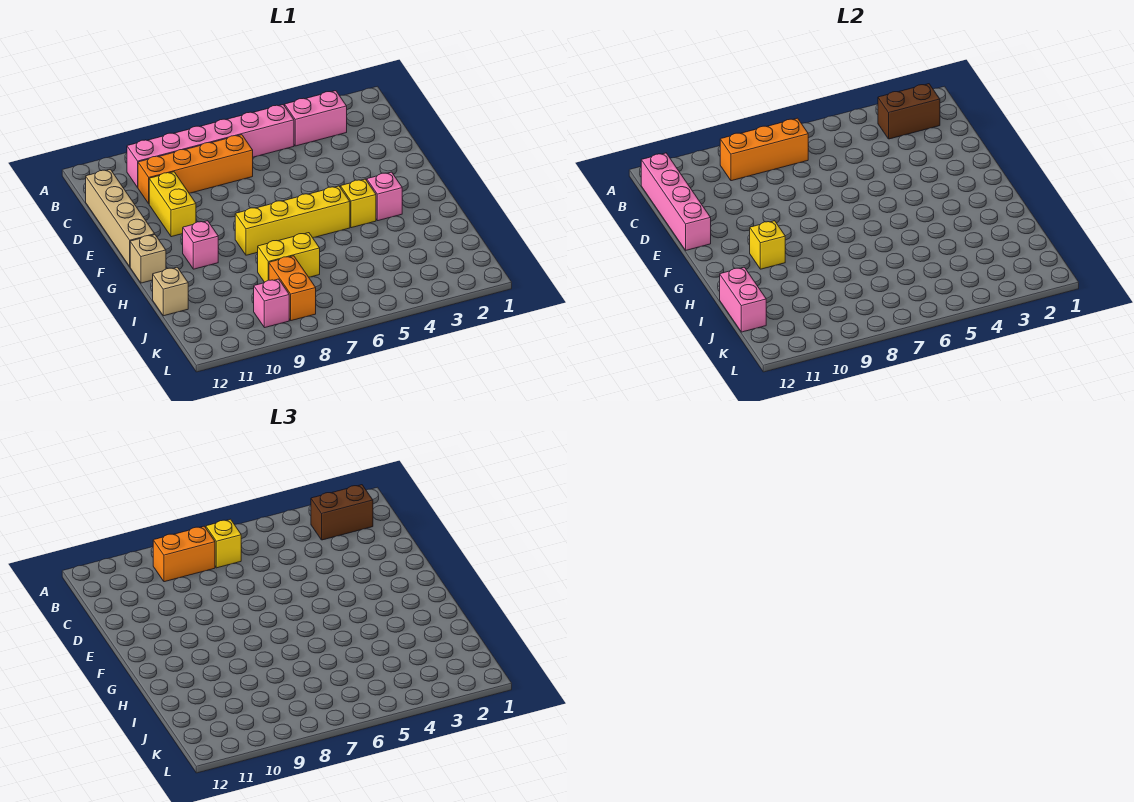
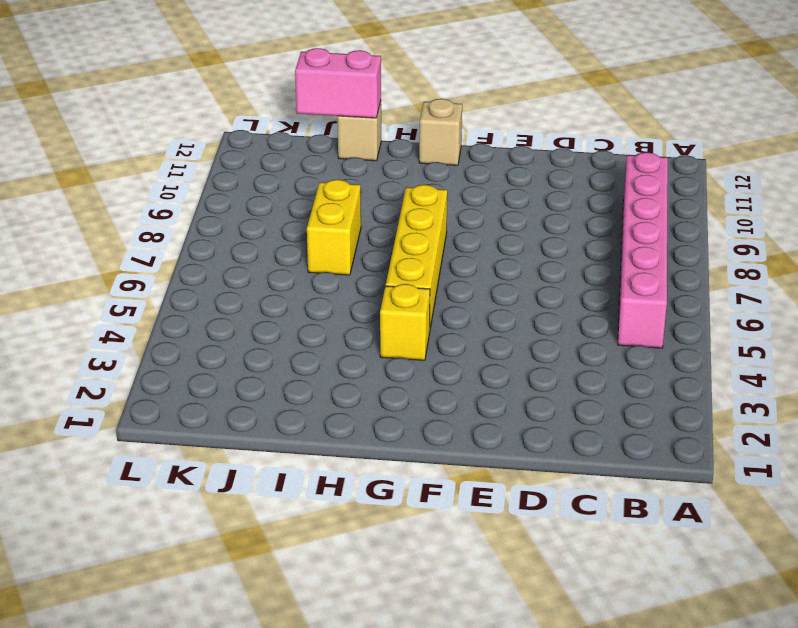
none -> pink 1x2 brick [285,91,347,146]
none -> orange 1x4 brick [138,135,253,204]
none -> tan 1x4 brick [86,169,155,267]

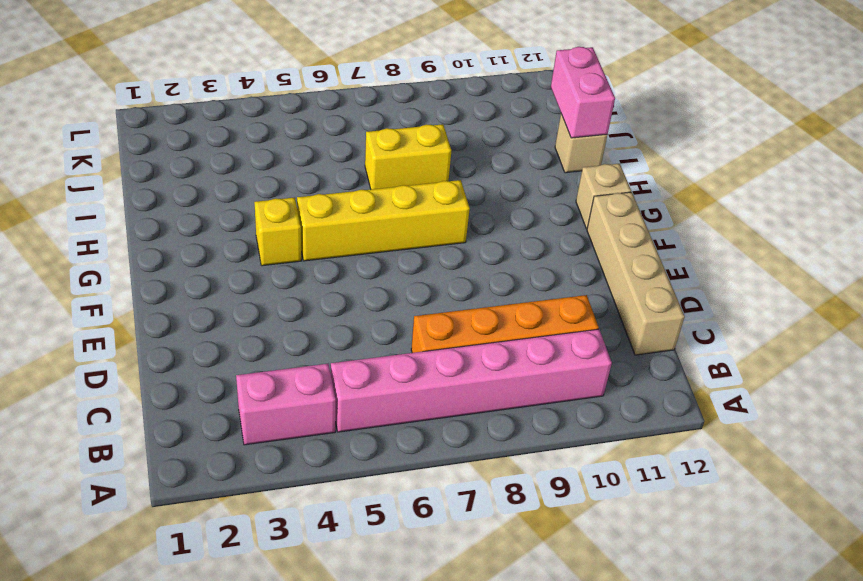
none -> yellow 1x2 brick [149,172,196,237]
none -> pink 1x1 brick [367,172,402,221]
none -> pink 1x1 brick [183,221,218,269]

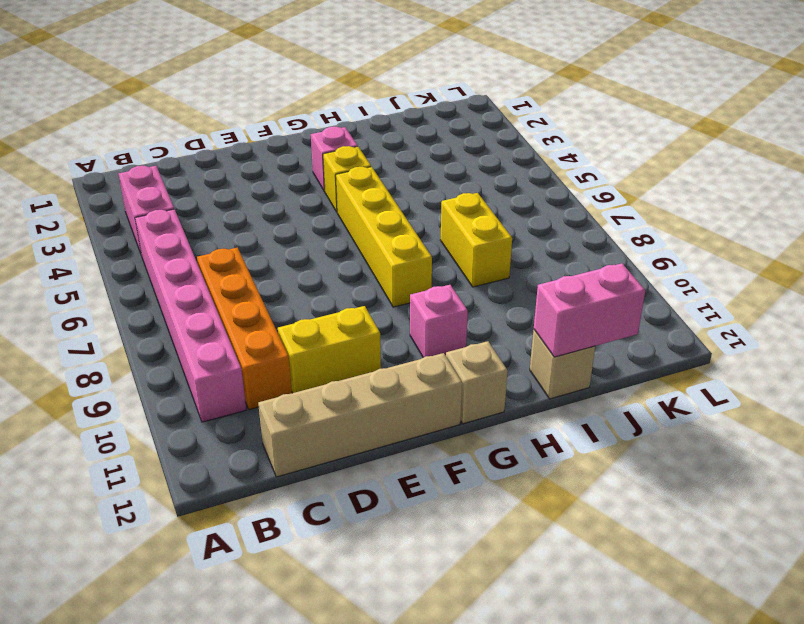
none -> orange 1x2 brick [269,256,316,321]
none -> pink 1x1 brick [254,279,289,328]
none -> brown 1x2 brick [878,84,940,139]

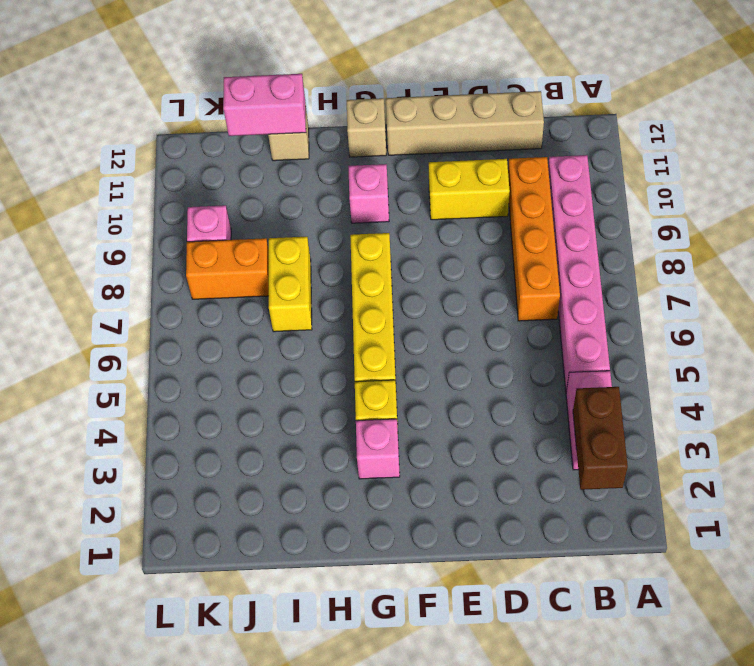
none -> orange 1x3 brick [720,118,808,181]
none -> pink 1x4 brick [641,153,711,250]
none -> yellow 1x1 brick [750,221,785,269]

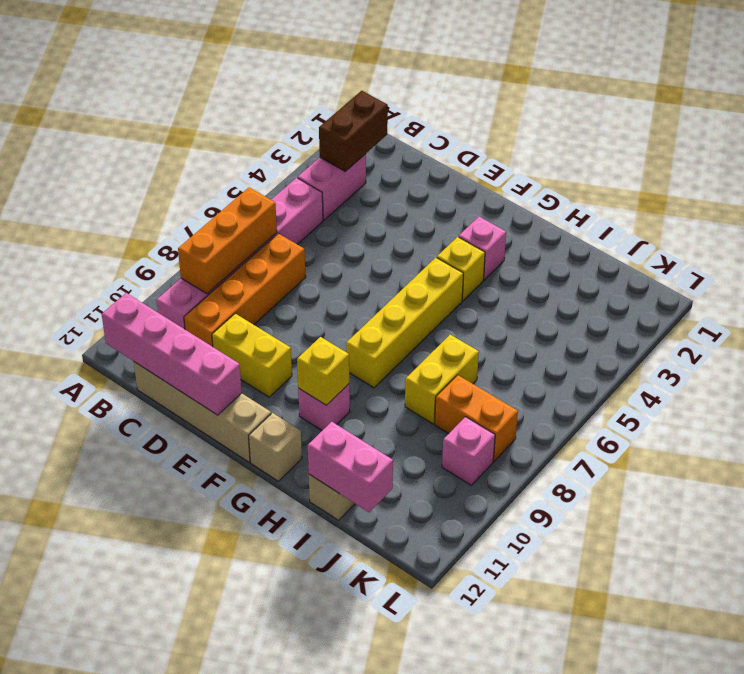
none -> brown 1x2 brick [311,485,373,540]
none -> yellow 1x1 brick [206,519,241,568]
none -> orange 1x2 brick [153,526,215,582]

